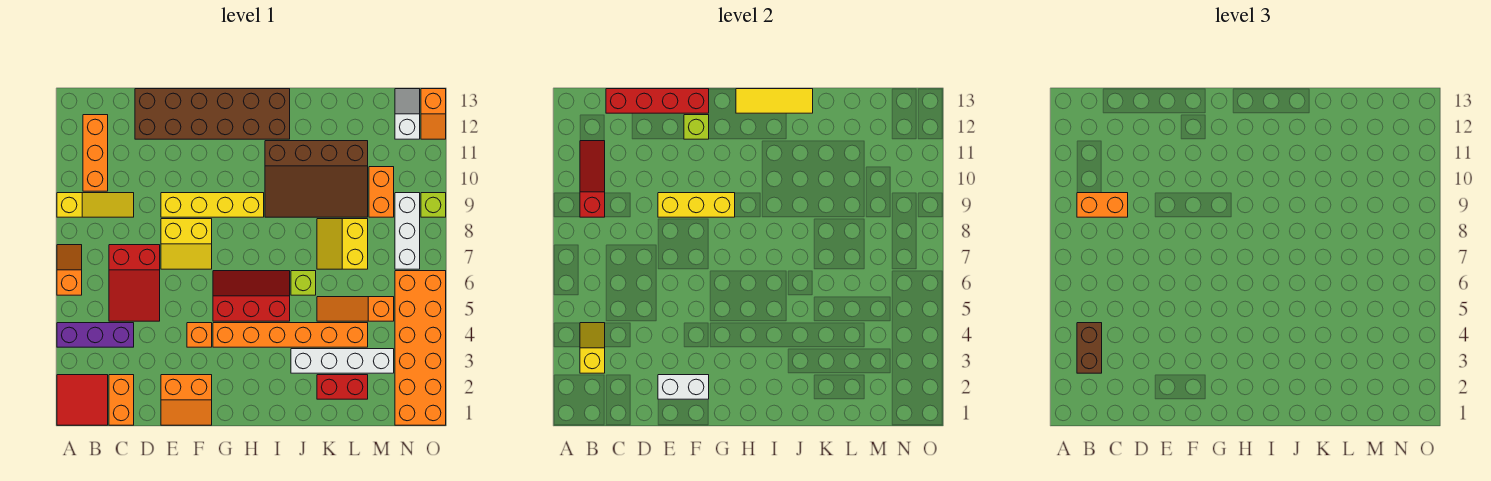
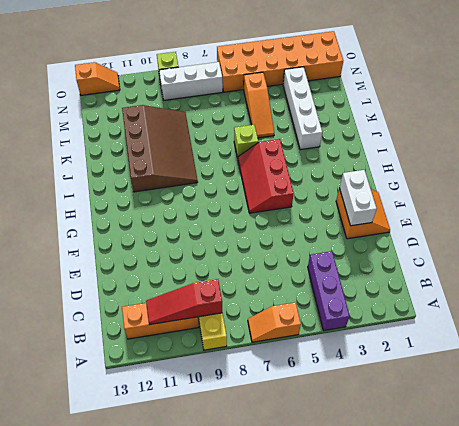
none -> red 2x2 tile [57,375,108,425]
none -> orange 1x2 brick [109,375,134,425]
none -> red 2x3 slope [109,245,160,321]
none -> brown 2x6 brick [135,89,290,139]

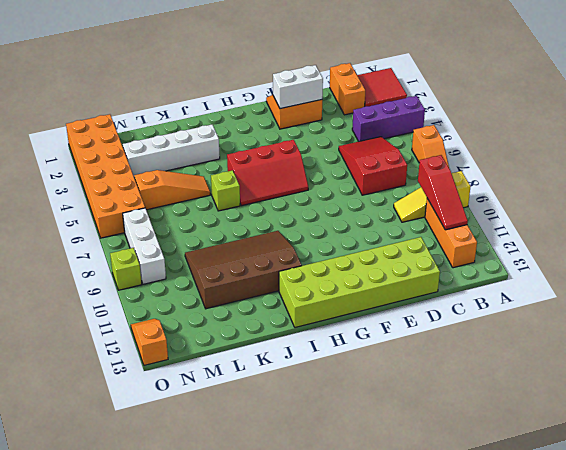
lime 2x6 brick [279,237,440,327] -> brown 2x6 brick [135,89,290,139]
none -> yellow 2x2 slope [161,219,212,269]
none -> yellow 1x4 brick [161,193,264,217]
none -> orange 1x1 brick [187,323,212,347]
none -> orange 1x6 brick [213,323,368,347]

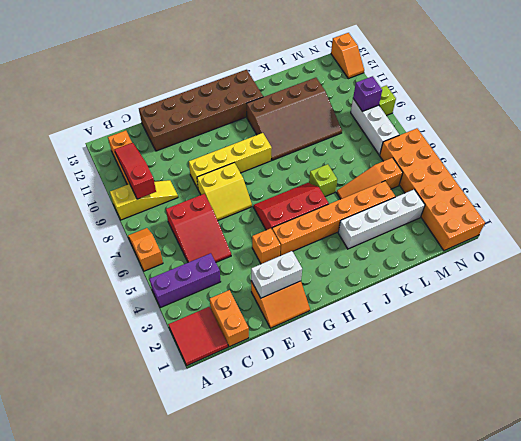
purple 1x1 brick [353,76,382,112] -> none
none -> red 1x2 brick [317,375,368,399]
none -> yellow 2x2 slope [317,219,368,269]
none -> orange 1x2 brick [369,167,394,217]
none -> white 1x2 slope [395,89,420,139]

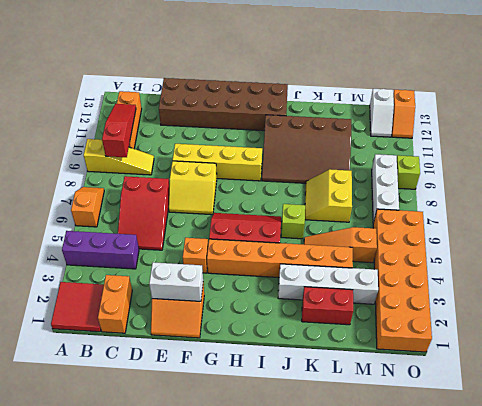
white 1x2 slope [370,89,394,137] -> white 1x2 slope turned to [395,89,420,139]
none -> orange 1x2 brick [369,167,394,217]
none -> yellow 1x2 slope [580,323,605,373]
none -> red 1x4 brick [606,89,709,113]
none -> yellow 1x3 brick [658,193,735,217]

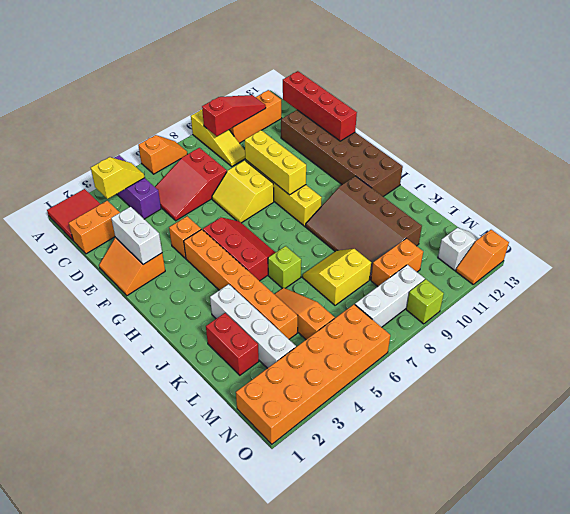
none -> lime 1x1 brick [684,115,709,139]
none -> yellow 1x3 tile [736,89,813,113]
none -> brown 1x2 brick [1077,323,1102,373]
none -> orange 1x2 brick [1077,193,1128,217]

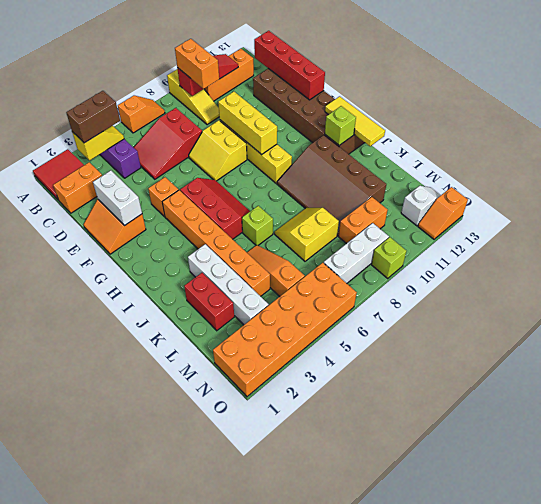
lime 1x1 brick [325,106,356,145] -> lime 1x1 brick moved to [684,115,709,139]

